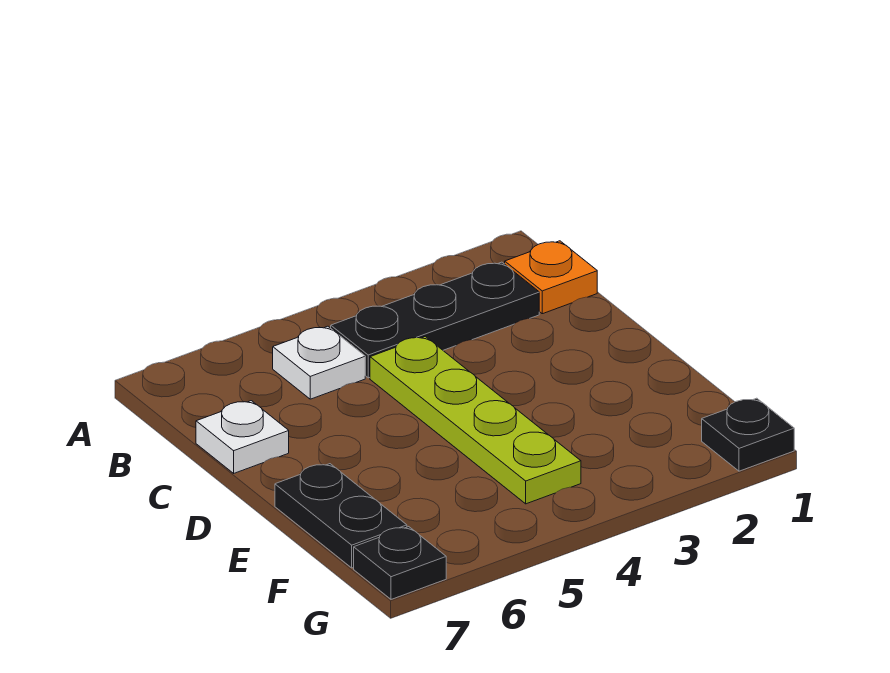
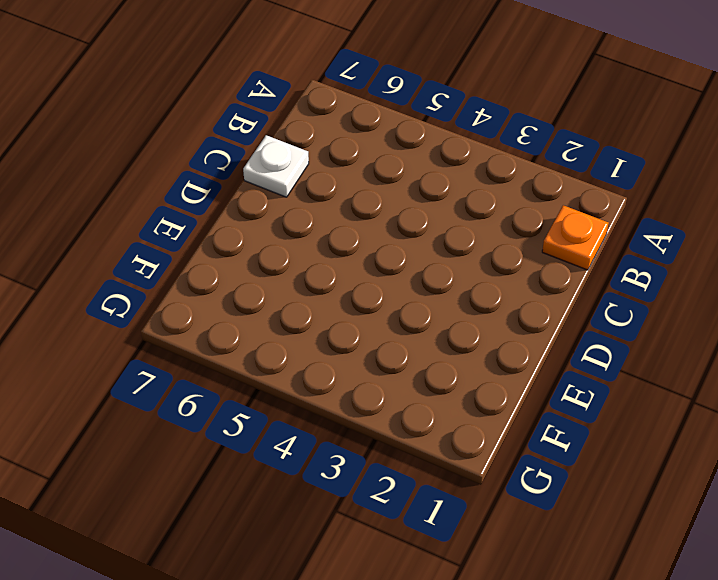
none -> black 1x3 plate [331,262,539,378]
none -> white 1x1 plate [273,326,365,399]

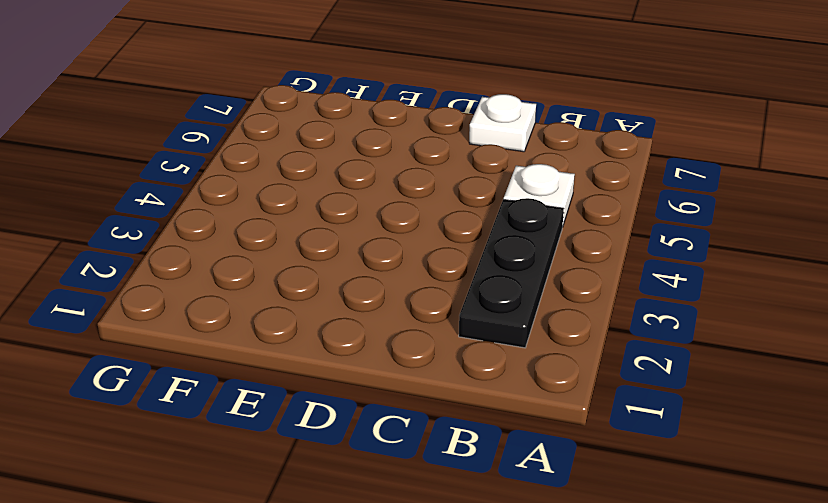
none -> orange 1x1 plate [505,241,597,314]
none -> lime 1x4 plate [370,336,581,504]

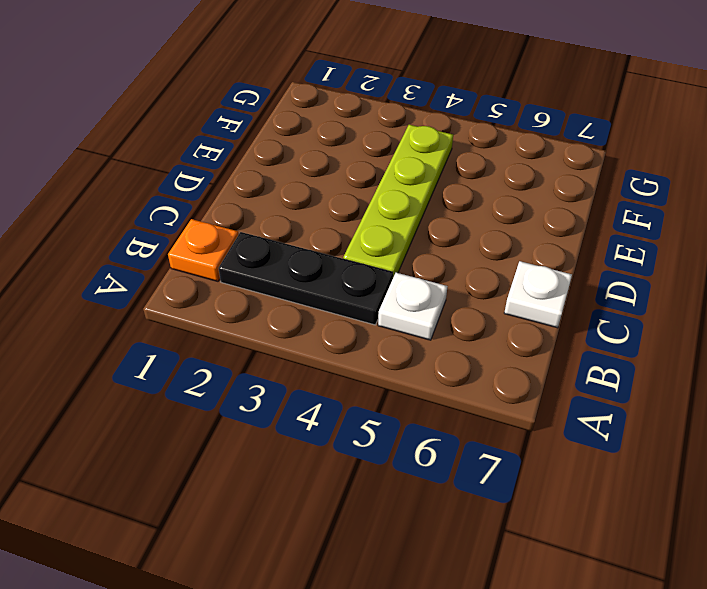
none -> black 1x2 plate [275,464,407,568]
none -> black 1x1 plate [702,398,794,471]

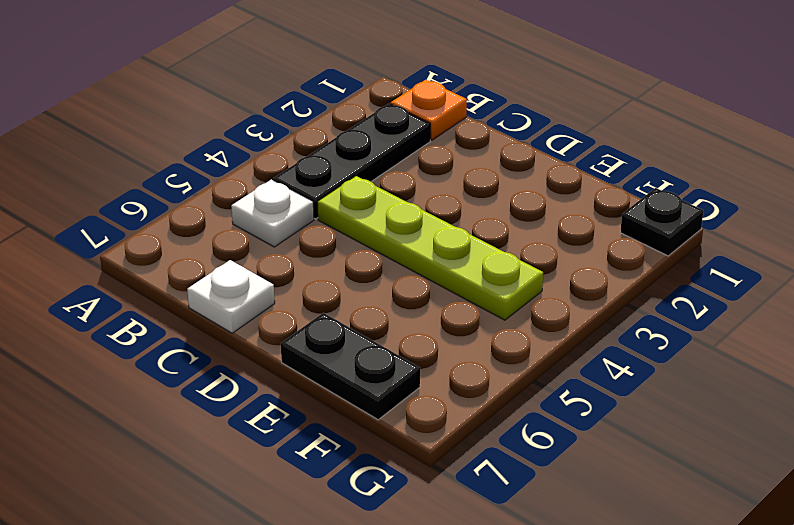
none -> black 1x1 plate [354,527,446,599]

